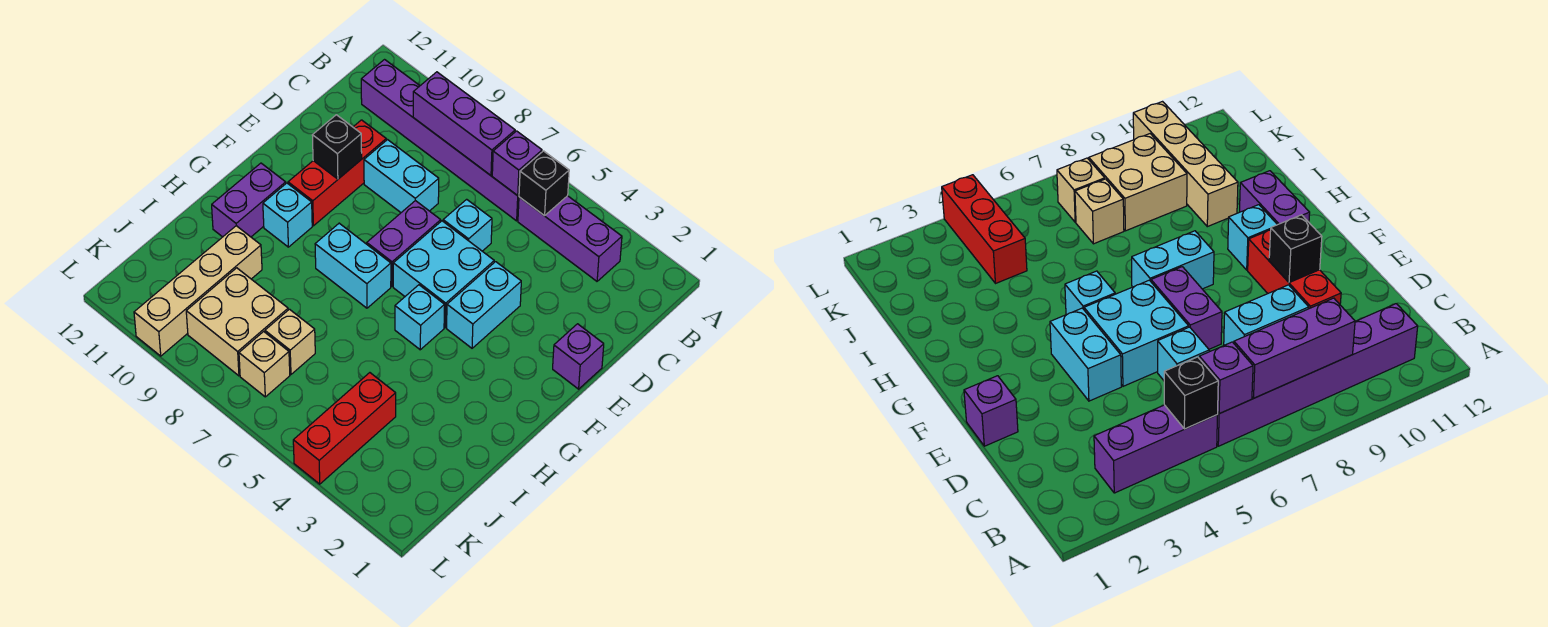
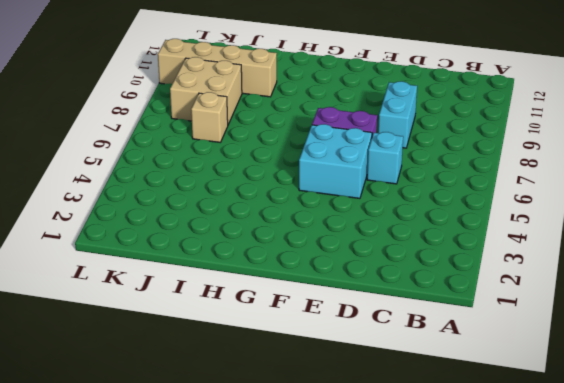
none -> purple 1x3 brick [518,196,622,281]
none -> purple 1x6 brick [361,60,519,221]
none -> red 1x3 brick [288,120,386,226]

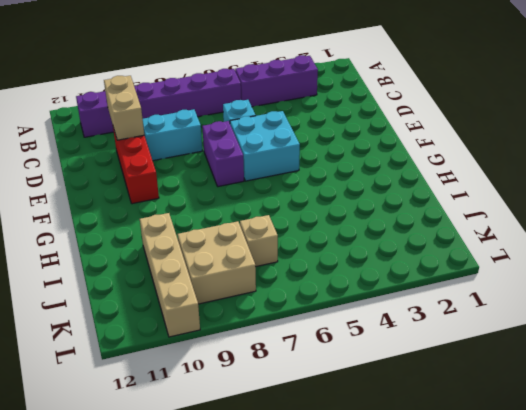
tan 1x2 brick [104,76,144,140] -> none
none -> purple 1x1 brick [553,324,604,389]
none -> cyan 1x2 brick [447,262,521,348]
none -> cyan 1x1 brick [395,285,445,350]

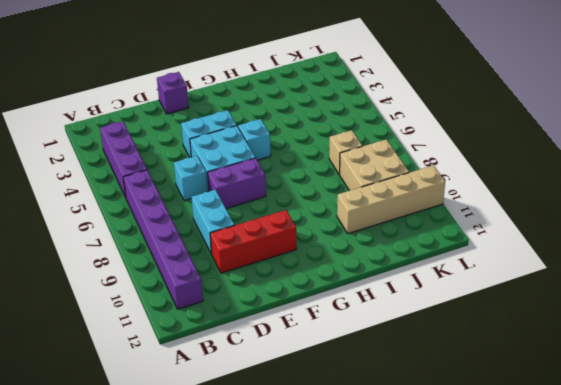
none -> cyan 1x2 brick [315,223,391,308]
none -> cyan 1x1 brick [263,183,312,247]
none -> purple 1x2 brick [212,163,286,237]

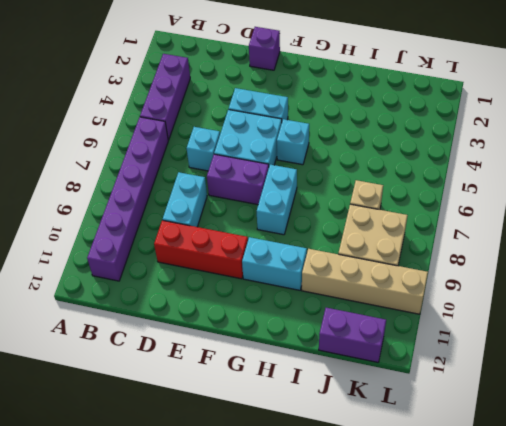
cyan 1x2 brick [242,237,307,290] -> cyan 1x1 brick [263,183,312,247]
purple 1x2 brick [319,308,386,362] -> purple 1x2 brick moved to [212,163,286,237]
none -> red 1x3 brick [293,373,396,484]
none -> tan 1x1 brick [239,331,290,397]
none -> black 1x1 brick [519,151,569,216]

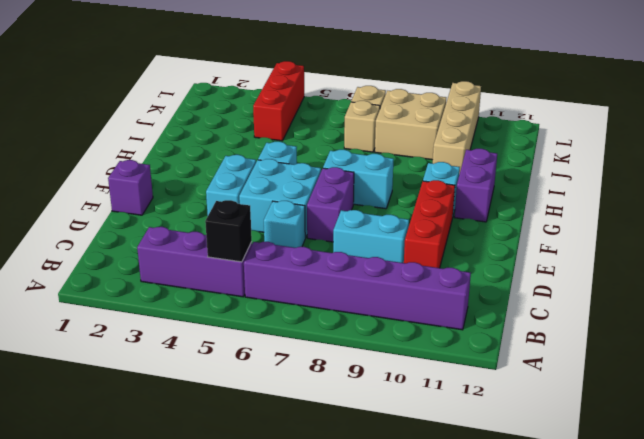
none -> purple 1x1 brick [492,131,542,196]
none -> purple 1x3 brick [413,72,515,175]
none -> black 1x1 brick [312,115,362,179]

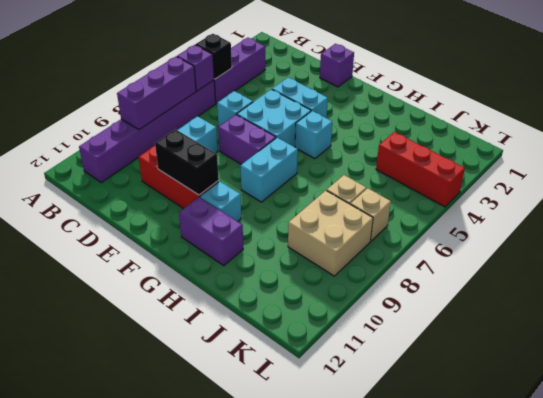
black 1x2 brick [155,129,219,195] -> black 1x1 brick [312,115,362,179]
none -> tan 1x4 brick [134,226,262,356]

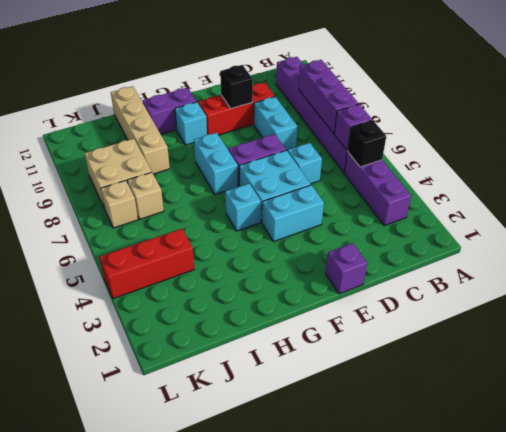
tan 1x4 brick [111,86,170,174] -> tan 1x4 brick turned to [134,226,262,356]

